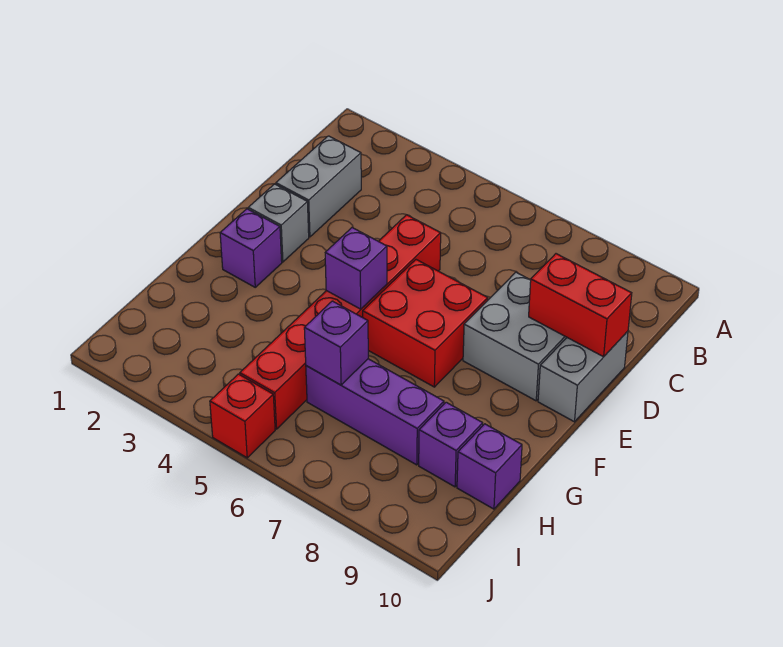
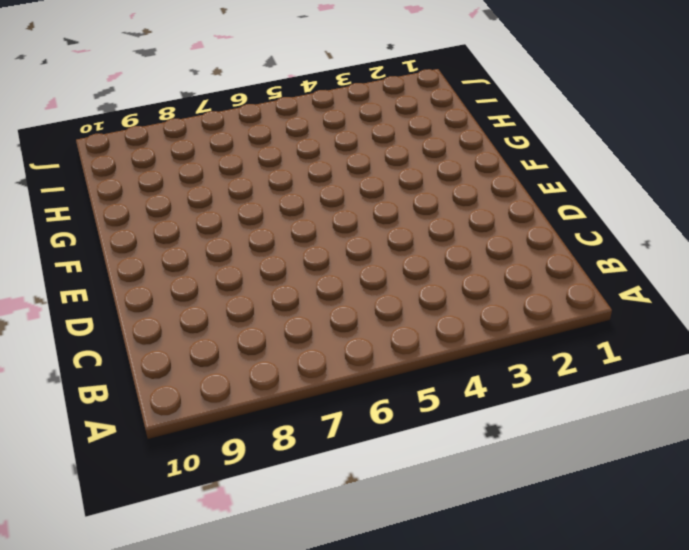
none -> grey 1x2 brick [276,136,361,237]
none -> red 1x6 brick [240,215,441,429]
none -> grey 2x2 brick [463,272,567,401]

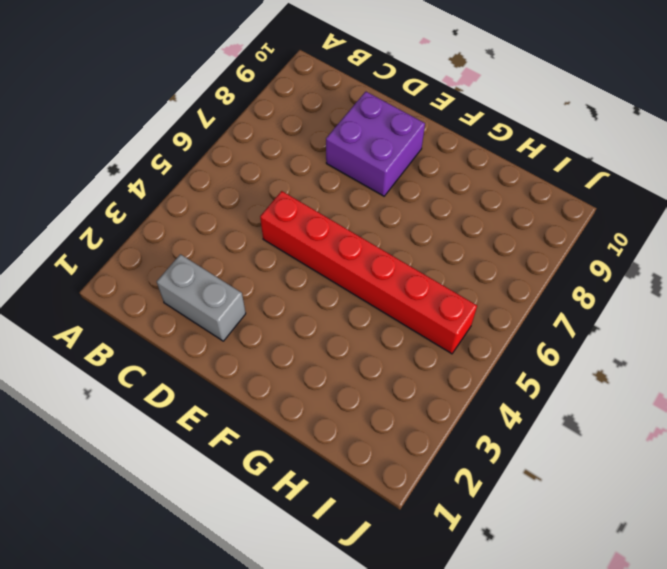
purple 2x2 brick [326,92,425,196] -> grey 2x2 brick [463,272,567,401]
none -> grey 1x2 brick [538,331,628,422]
none -> grey 1x1 brick [248,184,309,262]
none -> red 2x2 brick [363,260,488,387]

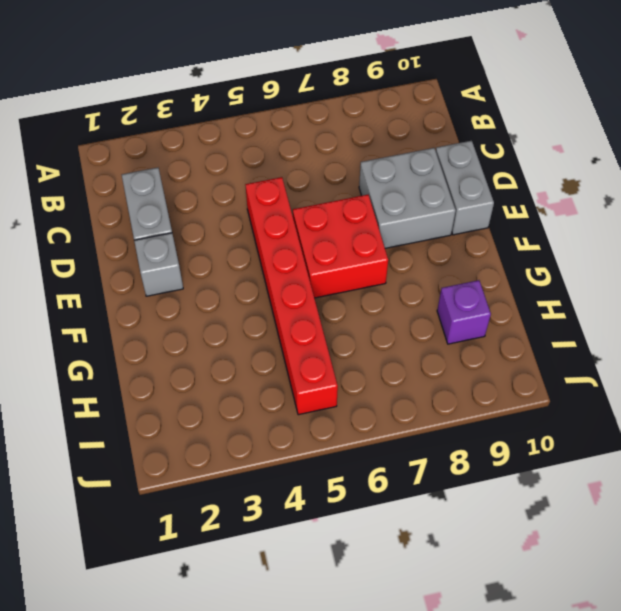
none -> purple 1x1 brick [220,209,282,287]
none -> purple 1x3 brick [306,359,444,465]
none -> purple 1x1 brick [457,424,522,509]

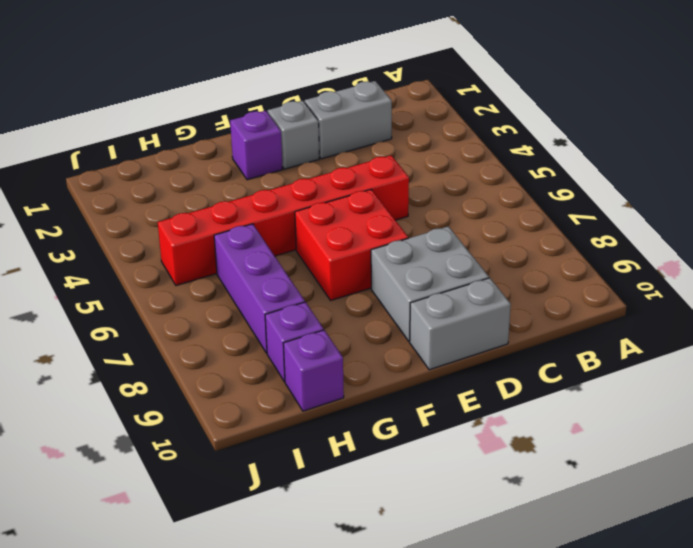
none -> red 1x1 brick [210,374,275,458]
none -> red 1x2 brick [529,254,632,357]
none -> purple 1x1 brick [325,228,387,309]

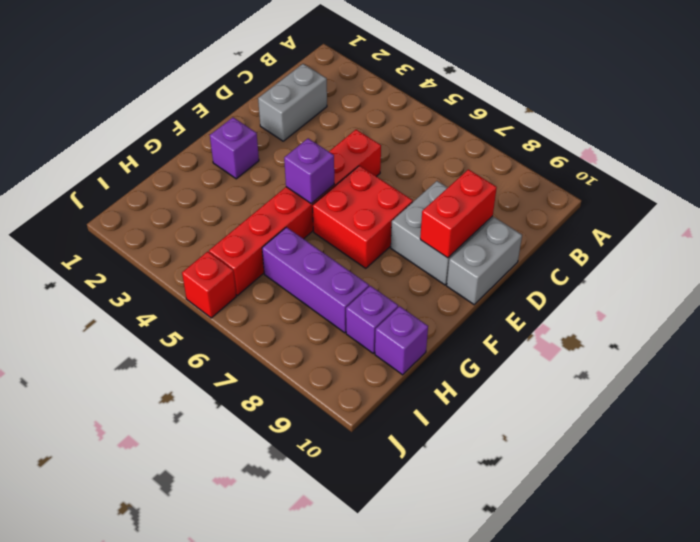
red 1x2 brick [420,169,497,258] -> red 1x2 brick turned to [529,254,632,357]
none -> grey 1x1 brick [248,184,309,262]
none -> purple 1x1 brick [304,301,368,385]

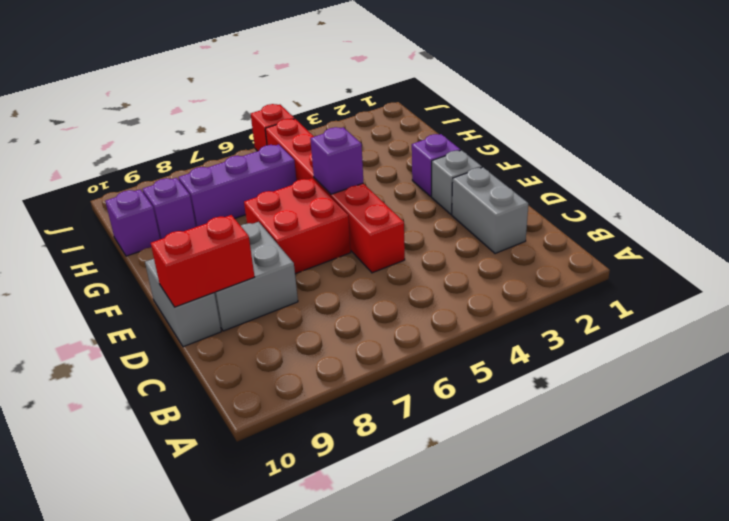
none -> purple 1x1 brick [304,301,368,385]

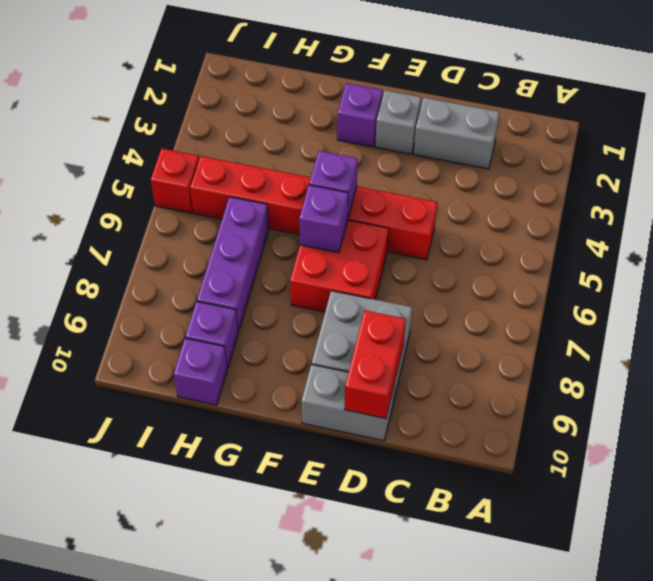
purple 1x1 brick [299,185,348,253] -> purple 1x1 brick moved to [304,301,368,385]

